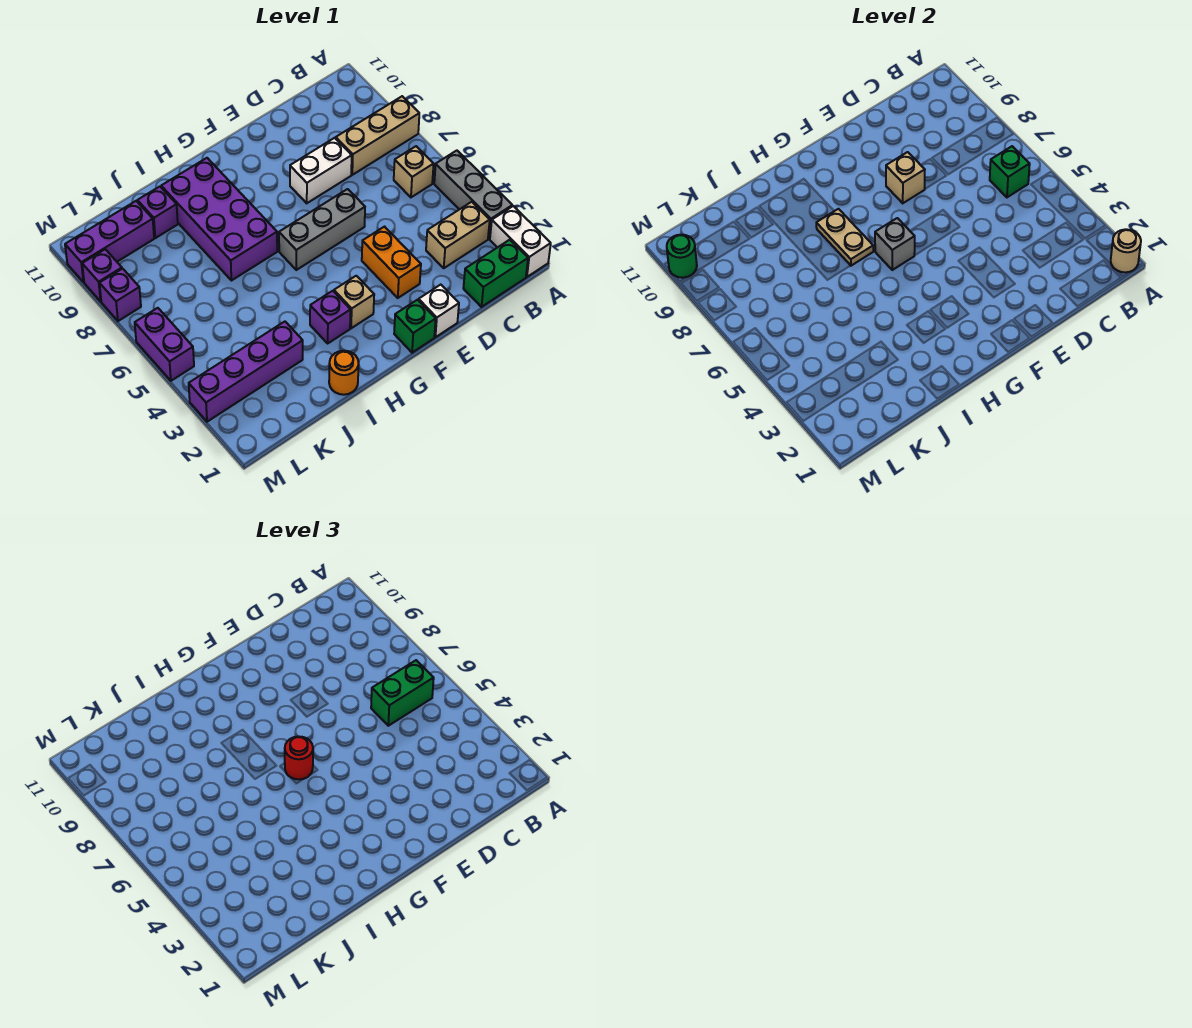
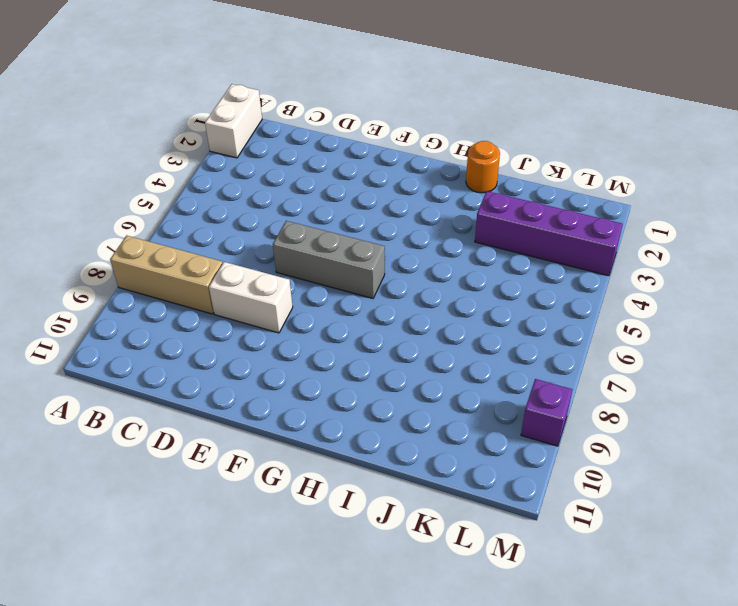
none -> grey 1x3 brick [434,151,512,239]
none -> green 1x2 brick [463,240,528,307]
none -> tan 1x2 brick [426,202,490,268]

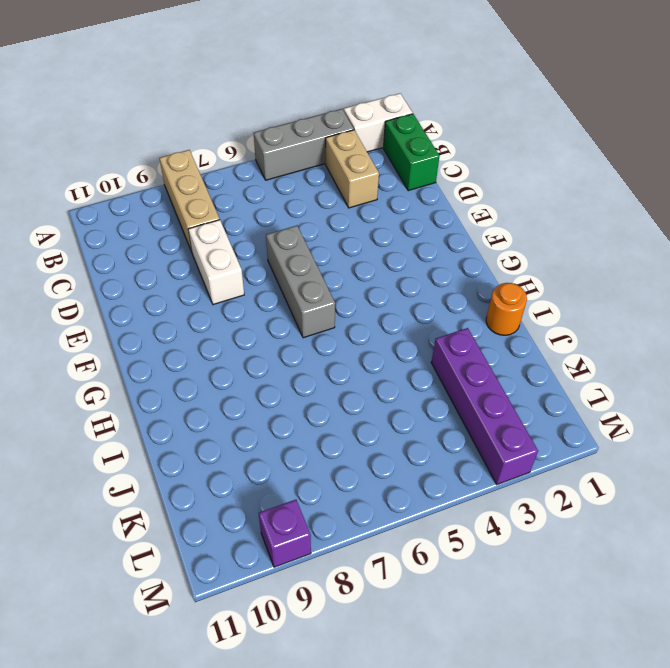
none -> tan 1x1 brick [394,146,434,197]
none -> white 1x1 brick [419,285,459,337]
none -> orange 1x2 brick [362,227,421,298]

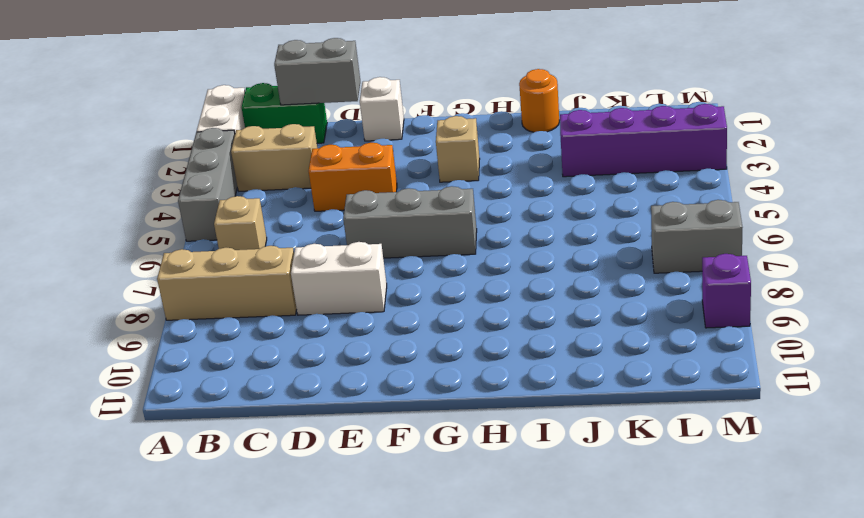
grey 1x2 brick [274,38,360,105] -> none
orange 1x2 brick [309,143,397,211] -> orange 1x2 brick turned to [362,227,421,298]
grey 1x2 brick [651,200,743,273] -> none
none -> green 1x1 brick [394,300,436,353]
none -> purple 1x1 brick [310,291,351,343]
none -> purple 2x4 brick [161,158,277,281]

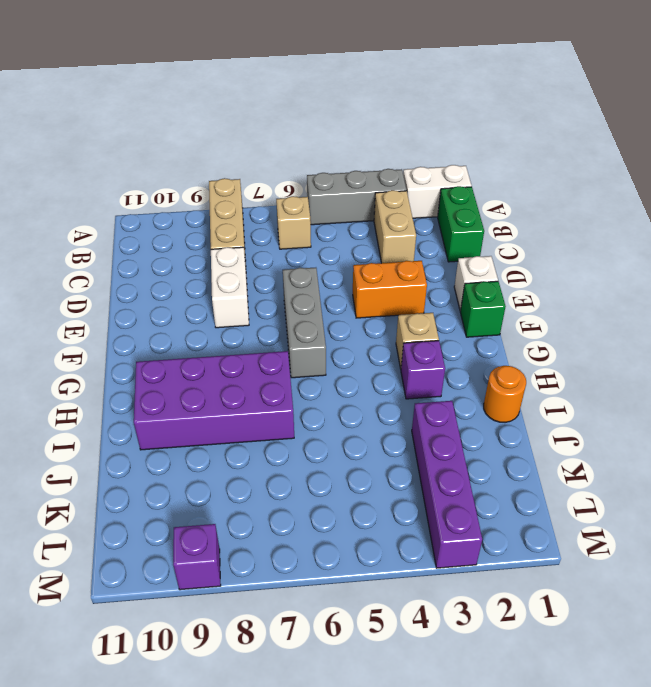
none -> purple 1x1 brick [137,187,178,238]
none -> purple 1x3 brick [65,201,154,282]
none -> purple 1x2 brick [135,308,194,381]

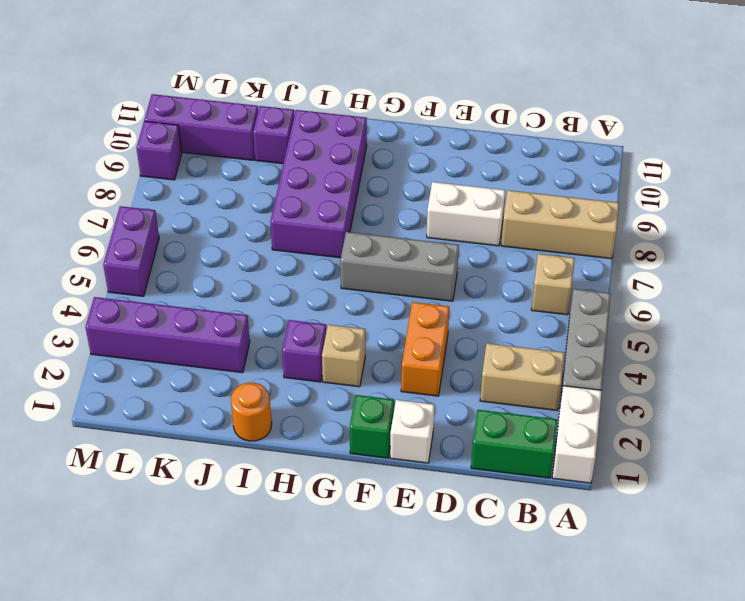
none -> purple 1x1 brick [100,269,141,321]
none -> tan 1x1 round brick [1111,229,1141,272]
none -> green 1x1 brick [990,146,1030,197]

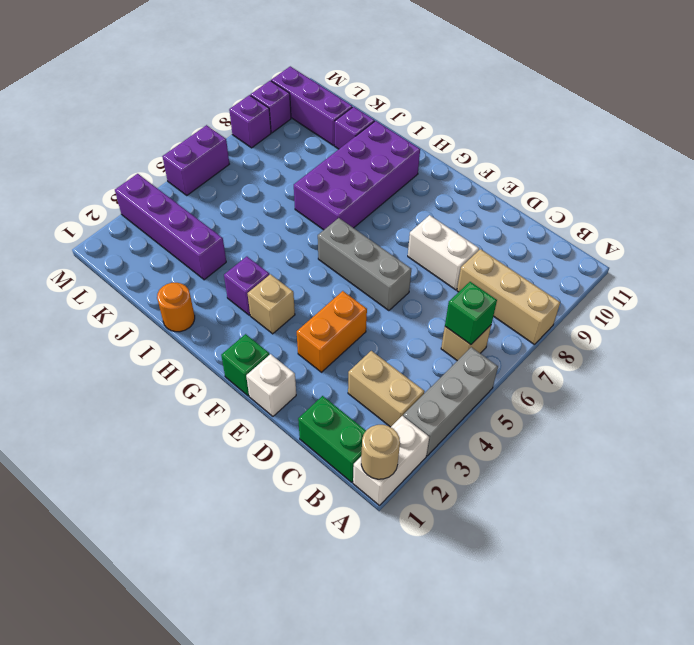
none -> tan 1x1 brick [886,152,925,203]
none -> grey 1x1 brick [875,218,915,270]
none -> tan 1x2 plate [816,209,873,266]

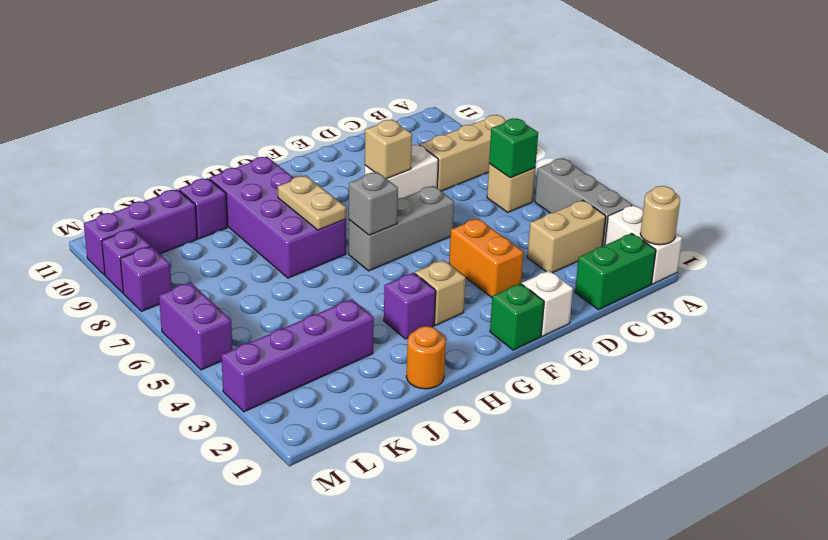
none -> green 1x1 round brick [667,235,697,278]
none -> green 1x2 brick [371,660,434,726]
none -> red 1x1 round brick [285,736,313,779]

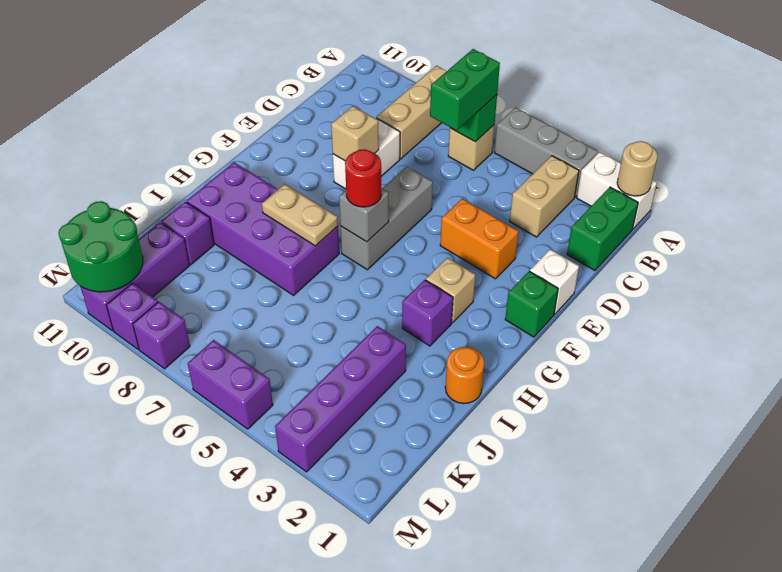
green 2x2 round brick [59,201,143,292] -> green 1x1 round brick [667,235,697,278]

